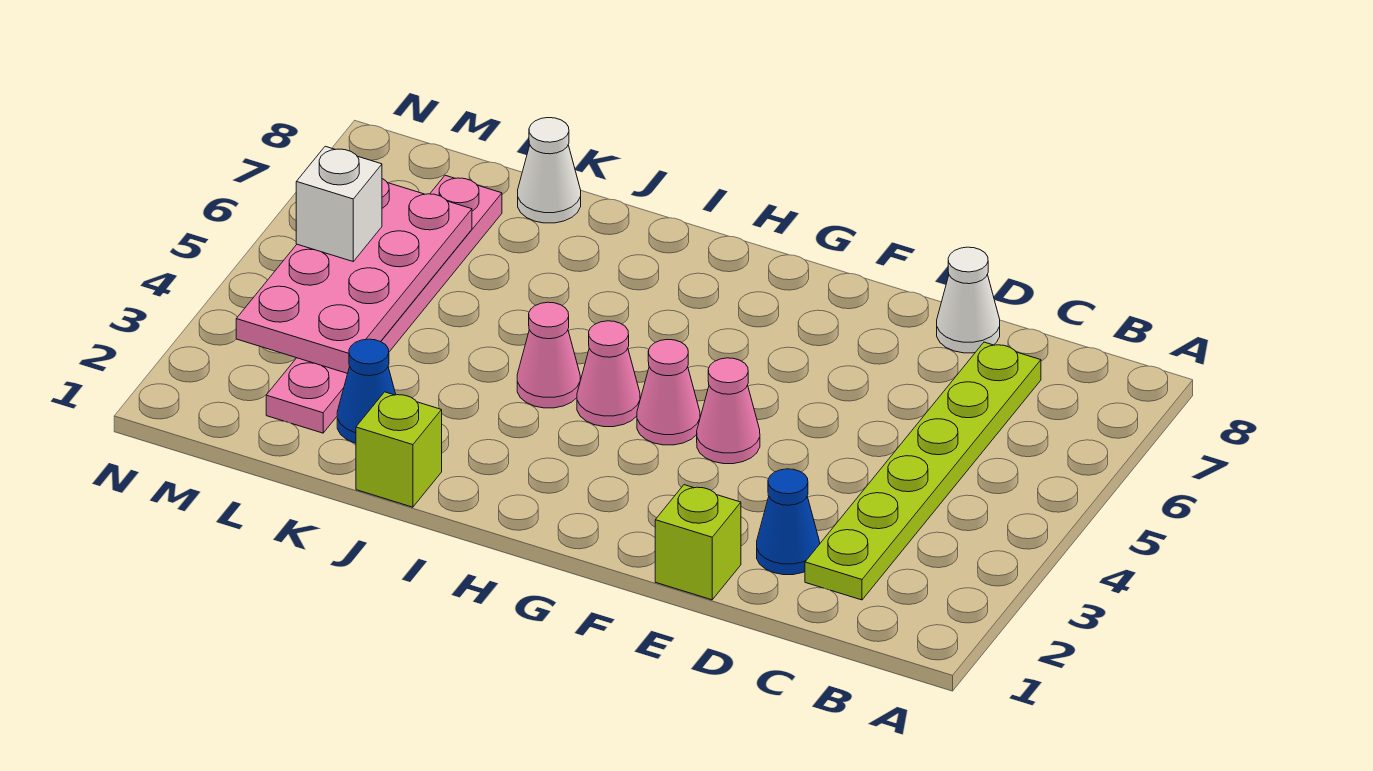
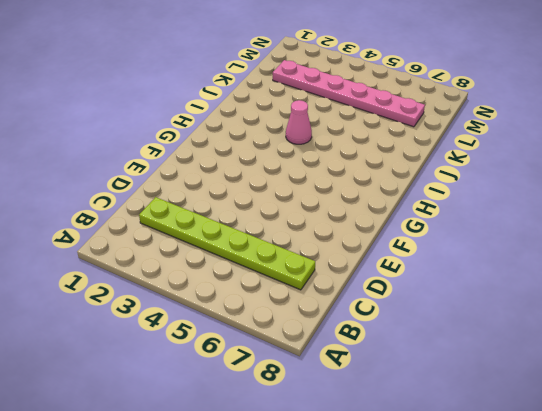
none -> blue 1x1 cone [757,469,820,575]
none -> white 1x1 cone [937,247,1000,353]
none -> lime 1x1 brick [655,485,741,600]

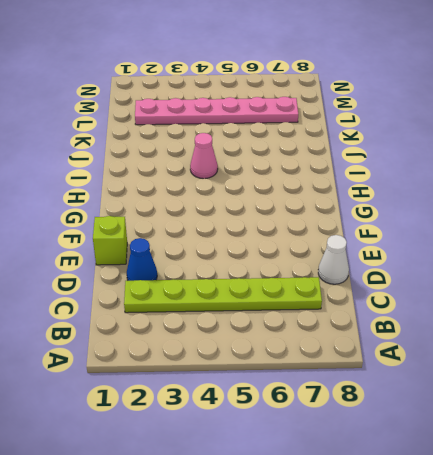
none -> pink 1x1 cone [697,358,760,464]
none -> pink 1x1 cone [637,339,700,445]
none -> pink 1x1 cone [577,321,640,427]

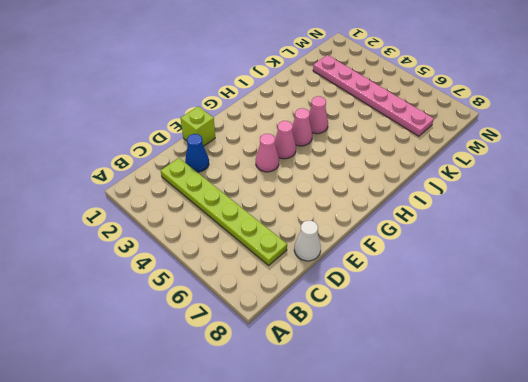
none -> lime 1x1 brick [356,392,442,507]
none -> blue 1x1 cone [337,339,396,443]
none -> white 1x1 cone [518,118,581,223]

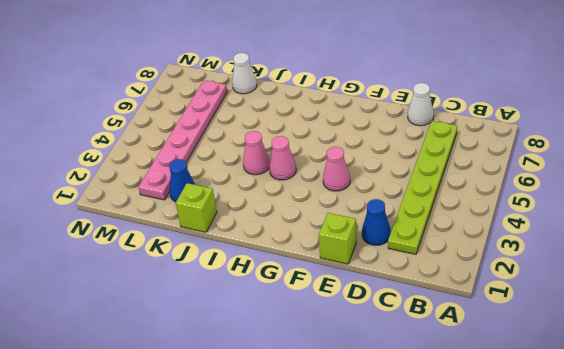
none -> pink 1x1 cone [637,339,700,445]
none -> pink 2x4 plate [236,179,472,373]
none -> white 1x1 brick [296,146,382,261]

